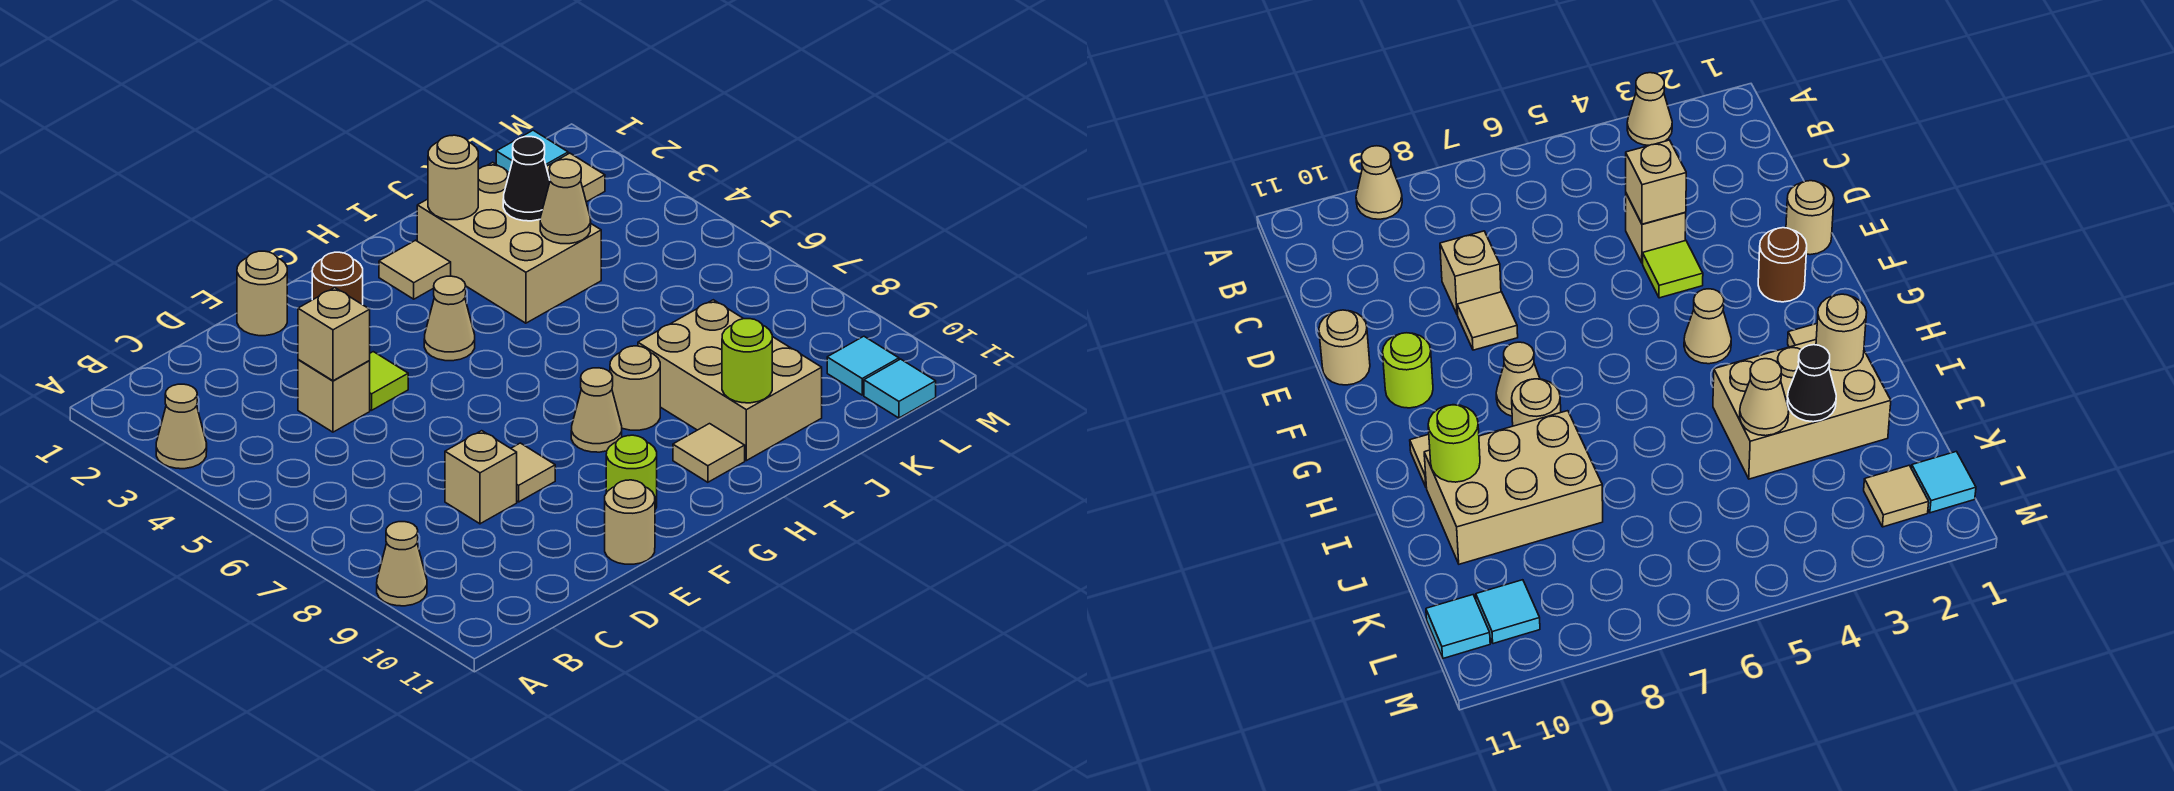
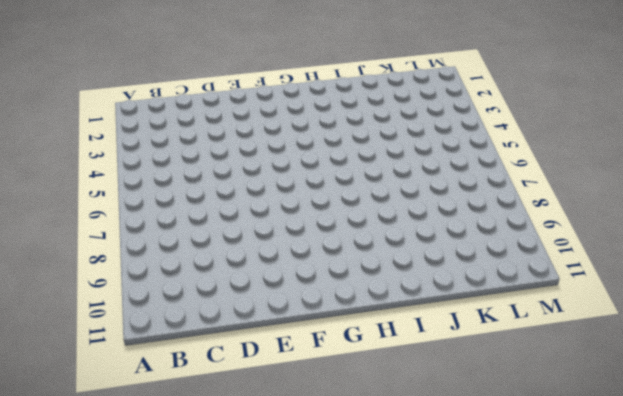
none -> tan 1x1 cone [156,384,207,469]
none -> tan 1x1 cone [377,522,427,606]
none -> tan 1x1 brick [298,360,370,432]

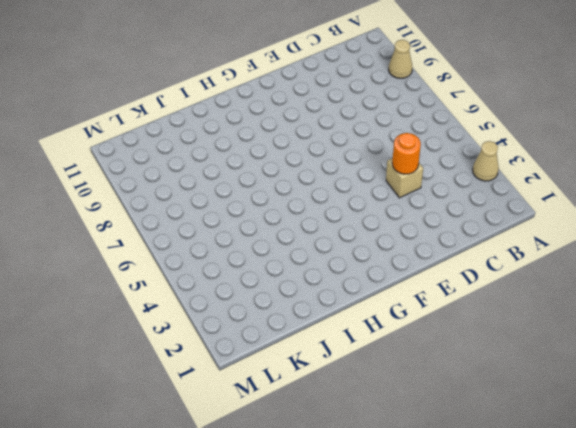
orange 1x1 round brick [392,133,421,174] -> tan 1x1 brick [298,288,370,381]
none -> tan 1x1 brick [445,431,517,524]
none -> tan 1x1 round brick [237,251,287,336]
none -> lime 1x1 tile [369,352,408,410]

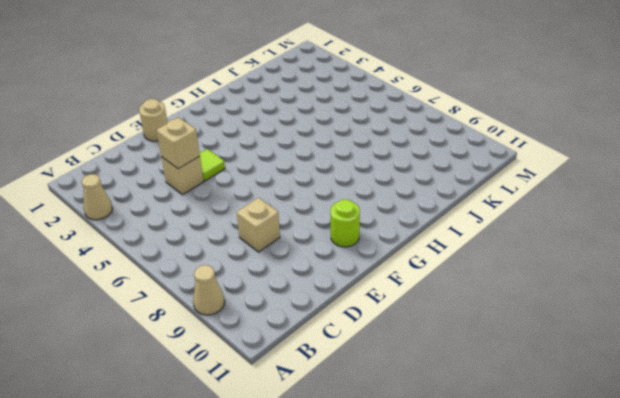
none -> tan 1x1 tile [511,443,555,502]
none -> tan 1x1 round brick [605,480,655,564]
none -> brown 1x1 round brick [312,252,363,305]

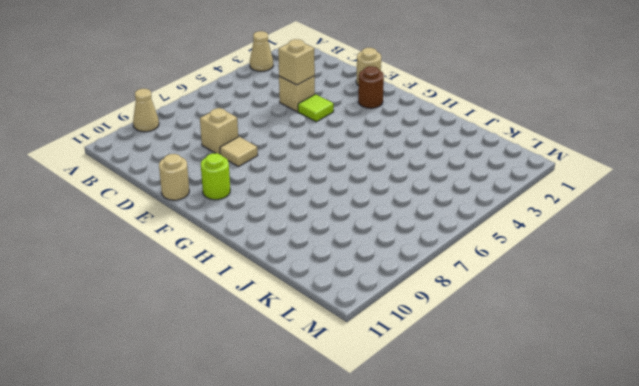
none -> tan 1x1 cone [424,276,475,361]
none -> tan 1x1 cone [571,368,622,452]
none -> tan 1x1 tile [379,240,451,299]

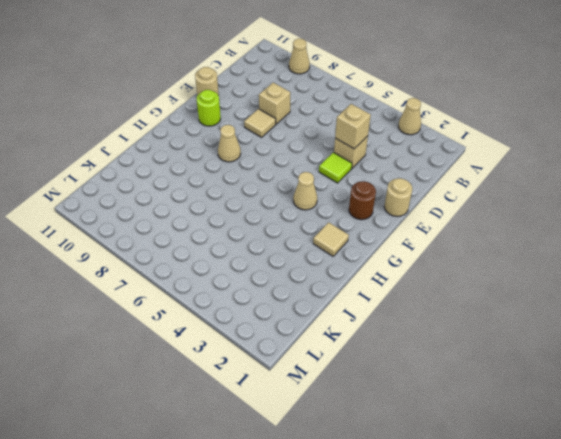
none -> tan 1x1 round brick [610,346,660,430]
none -> tan 1x1 tile [673,424,745,482]
none -> tan 2x3 brick [417,162,601,323]

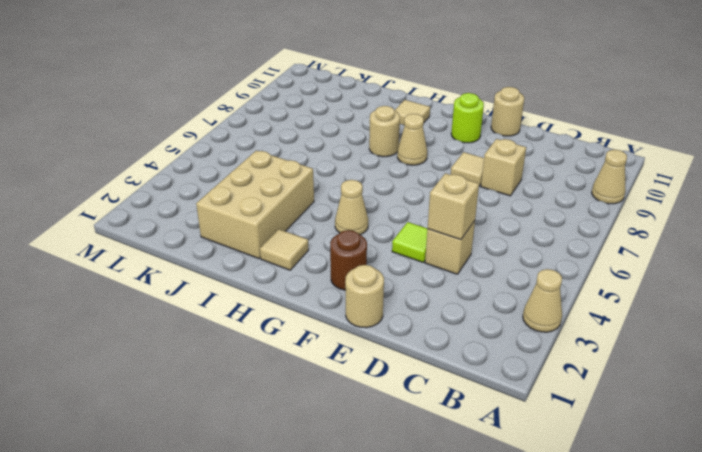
none -> tan 2x3 brick [638,300,822,461]
none -> cyan 1x1 tile [496,130,568,172]
none -> tan 1x1 tile [546,153,605,202]

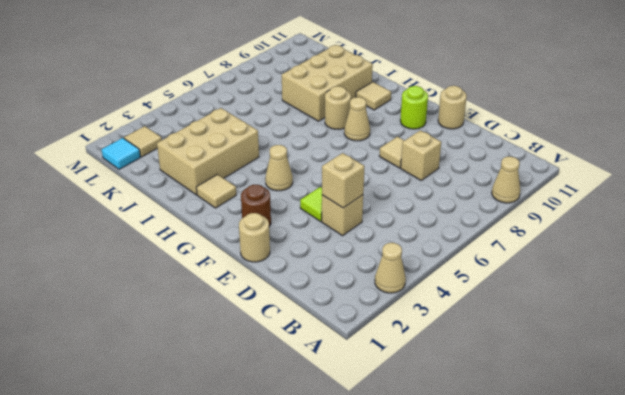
none -> cyan 1x1 tile [827,336,899,395]
none -> cyan 1x1 tile [864,359,936,418]
none -> tan 1x1 round brick [428,135,478,220]

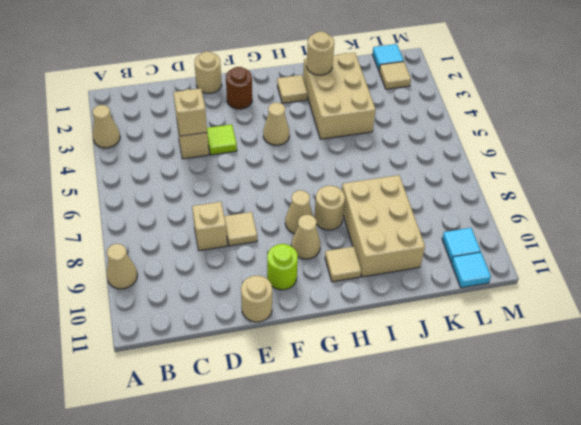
tan 1x1 cone [291,215,320,259] -> tan 1x1 cone moved to [540,159,591,244]
none -> lime 1x1 round brick [722,319,772,403]
none -> black 1x1 cone [503,137,550,221]

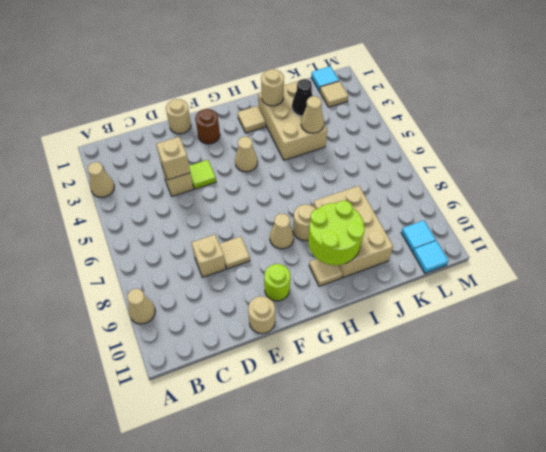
lime 2x2 round brick [308,200,365,265] -> lime 1x1 round brick [722,319,772,403]

